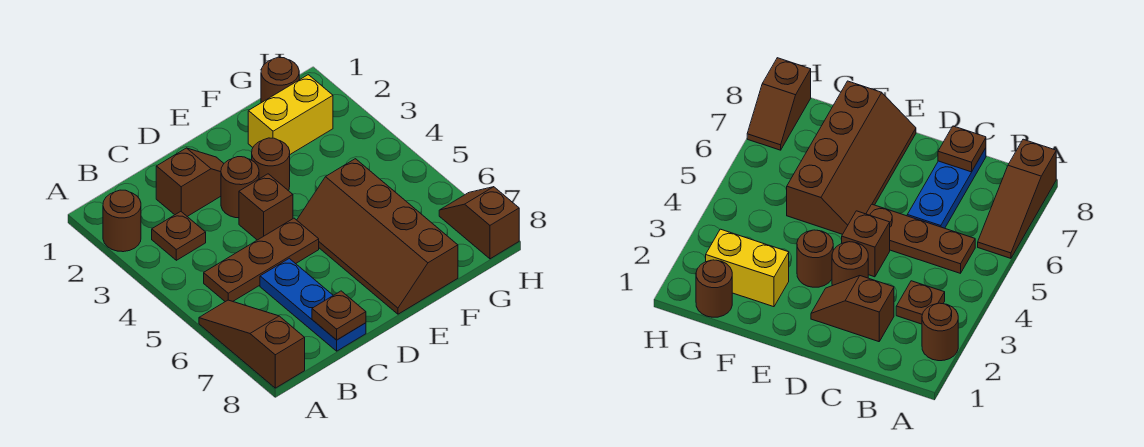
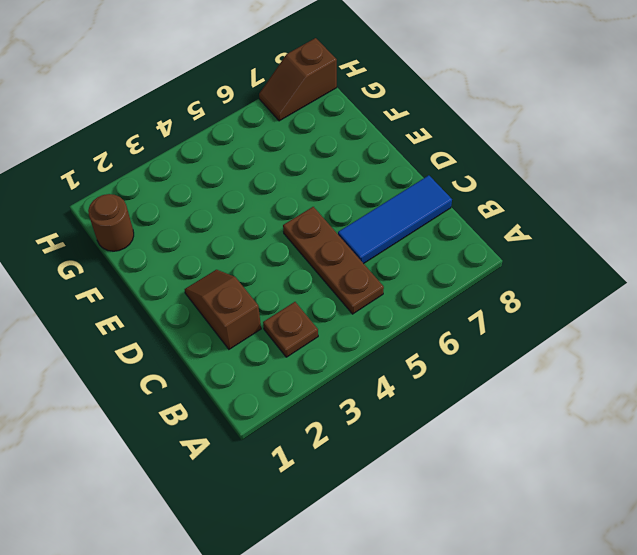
blue 1x3 tile [338,175,452,264] -> blue 1x3 plate [260,258,366,351]
none -> brown 1x1 round brick [103,190,141,252]
none -> brown 1x3 slope [199,300,305,388]
none -> brown 1x1 round brick [221,157,259,218]

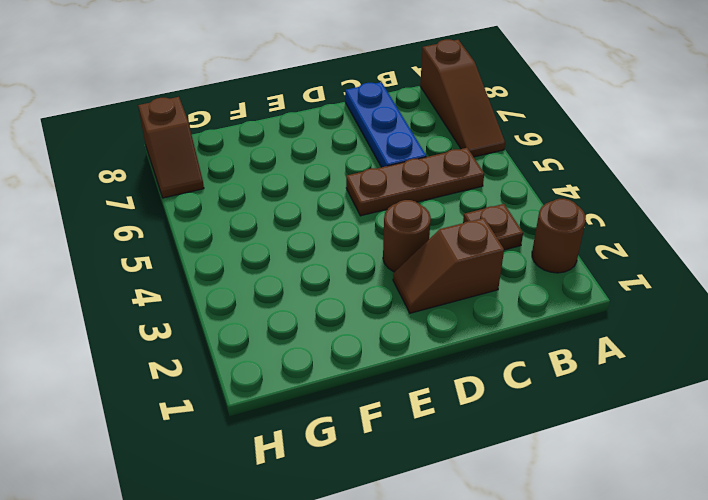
none -> brown 1x1 brick [239,174,293,240]
none -> brown 1x1 round brick [252,138,290,190]
none -> brown 2x4 slope [297,159,458,314]

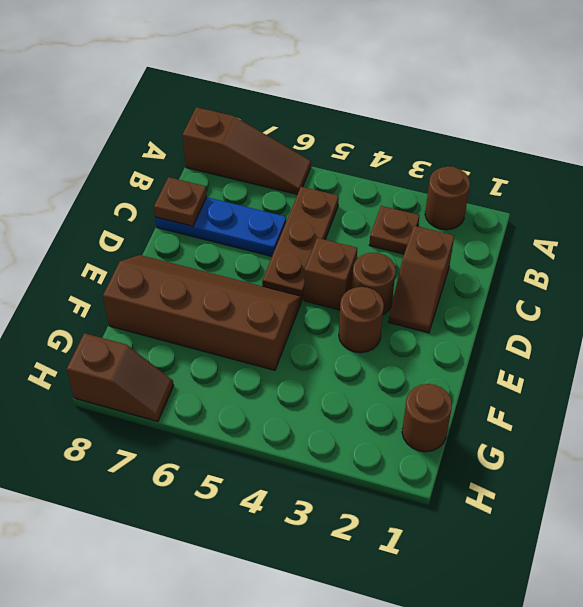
none -> yellow 1x2 brick [248,75,333,154]

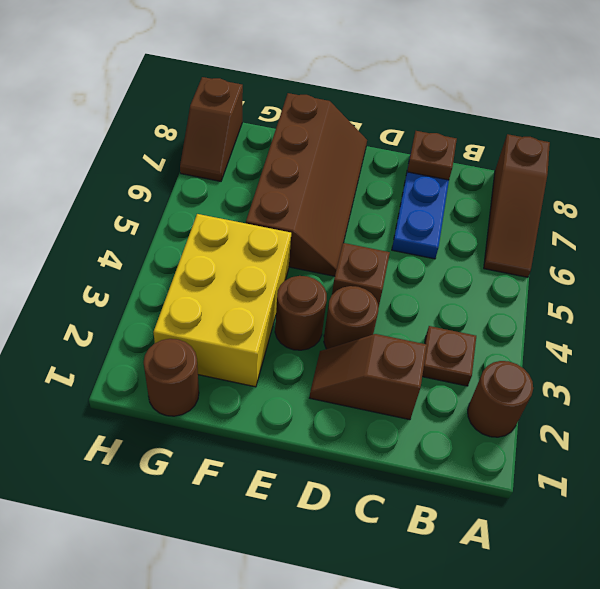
yellow 2x3 brick [153,214,291,387] -> yellow 1x2 brick [248,75,333,154]
none -> brown 1x3 plate [204,218,319,302]

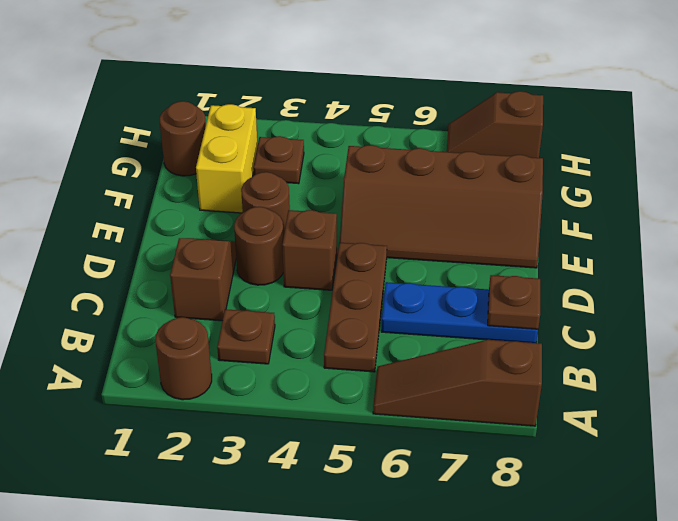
brown 1x1 plate [253,136,304,184] -> none

